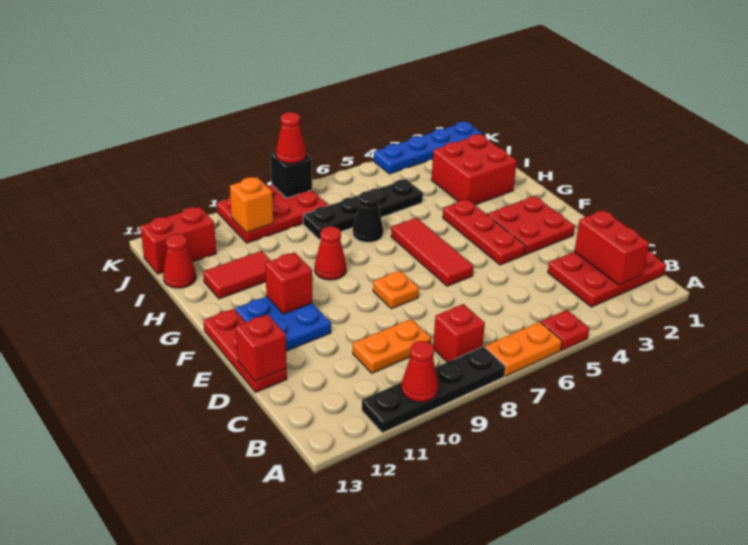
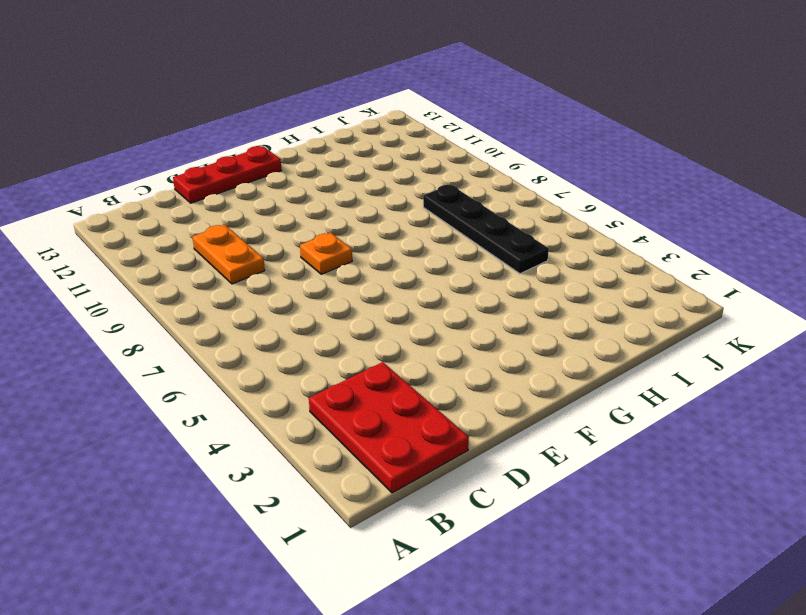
none -> red 1x1 plate [541,310,589,350]
none -> orange 1x2 plate [485,322,562,376]
none -> black 1x4 plate [362,346,505,433]

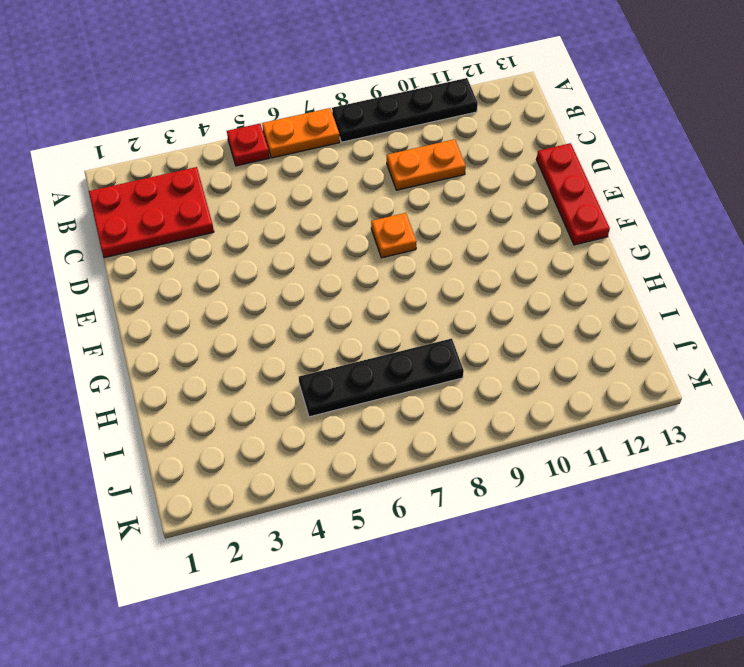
none -> red 1x1 brick [433,304,485,362]
none -> red 2x2 plate [487,196,575,255]
none -> red 1x3 plate [443,199,526,265]

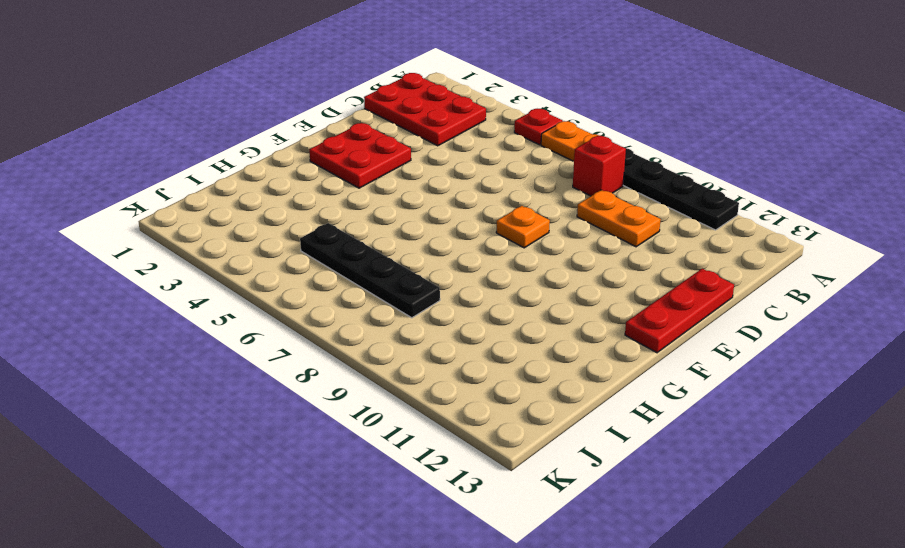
none -> red 1x3 plate [443,199,526,265]
none -> red 1x3 tile [391,218,474,286]
none -> blue 2x2 plate [235,296,331,351]

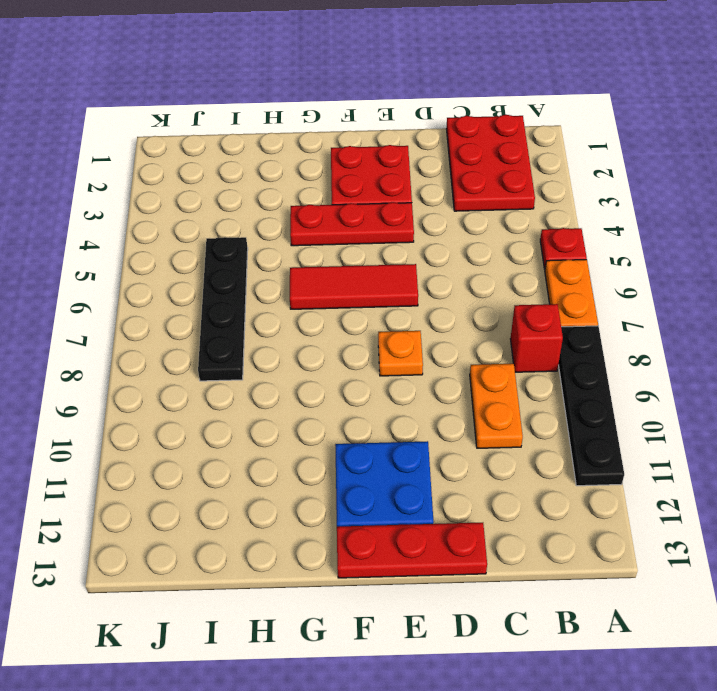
none -> red 1x1 cone [315,226,346,280]
none -> red 2x2 brick [431,134,517,205]
none -> black 1x1 cone [353,191,383,242]

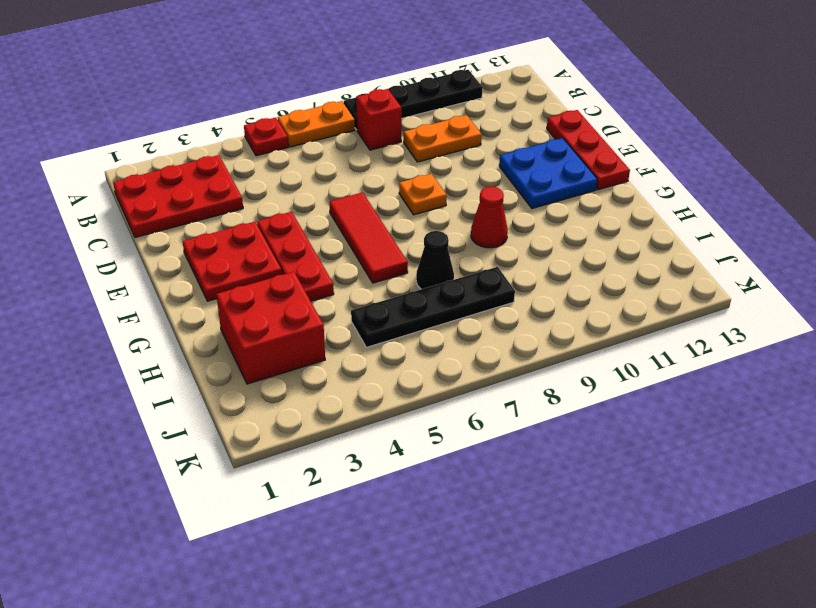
none -> red 1x2 tile [203,251,271,299]
none -> red 1x1 cone [163,234,196,288]
none -> red 2x3 plate [217,185,328,243]

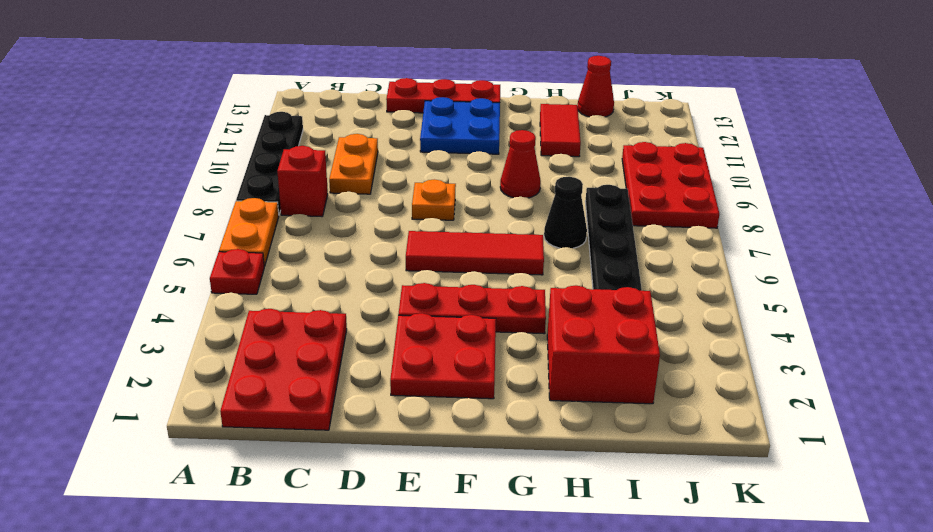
none -> red 1x2 brick [140,207,216,274]
none -> blue 1x4 plate [374,122,482,174]
none -> red 1x1 cone [401,341,438,402]

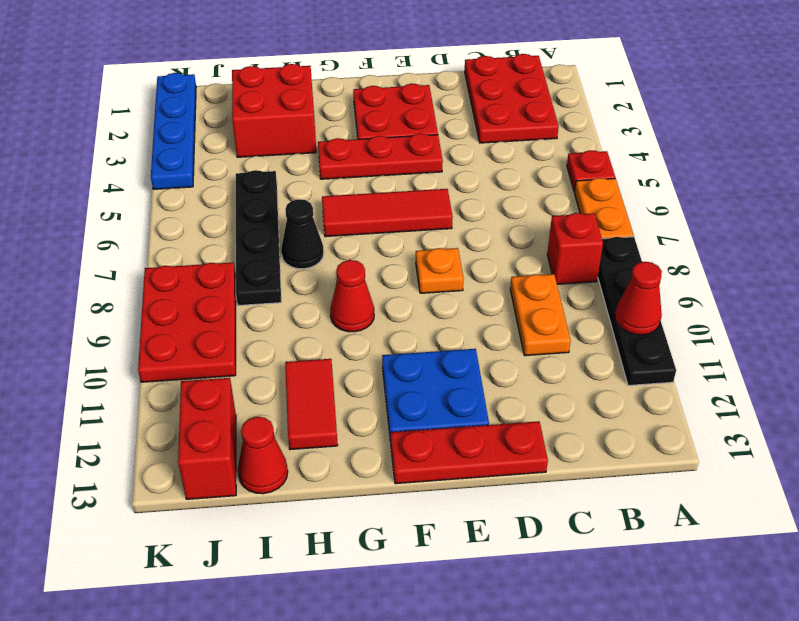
none -> red 1x2 brick [574,210,649,285]
none -> red 1x1 brick [236,314,287,381]
none -> red 1x1 brick [265,252,312,314]

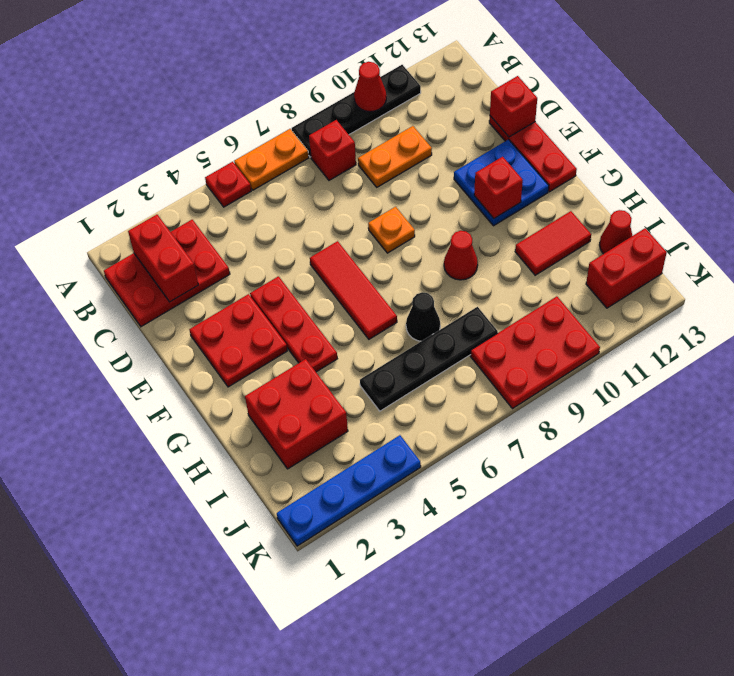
none -> orange 1x1 brick [230,177,273,233]
none -> black 1x1 brick [271,152,312,198]
none -> red 1x1 cone [276,112,306,163]

